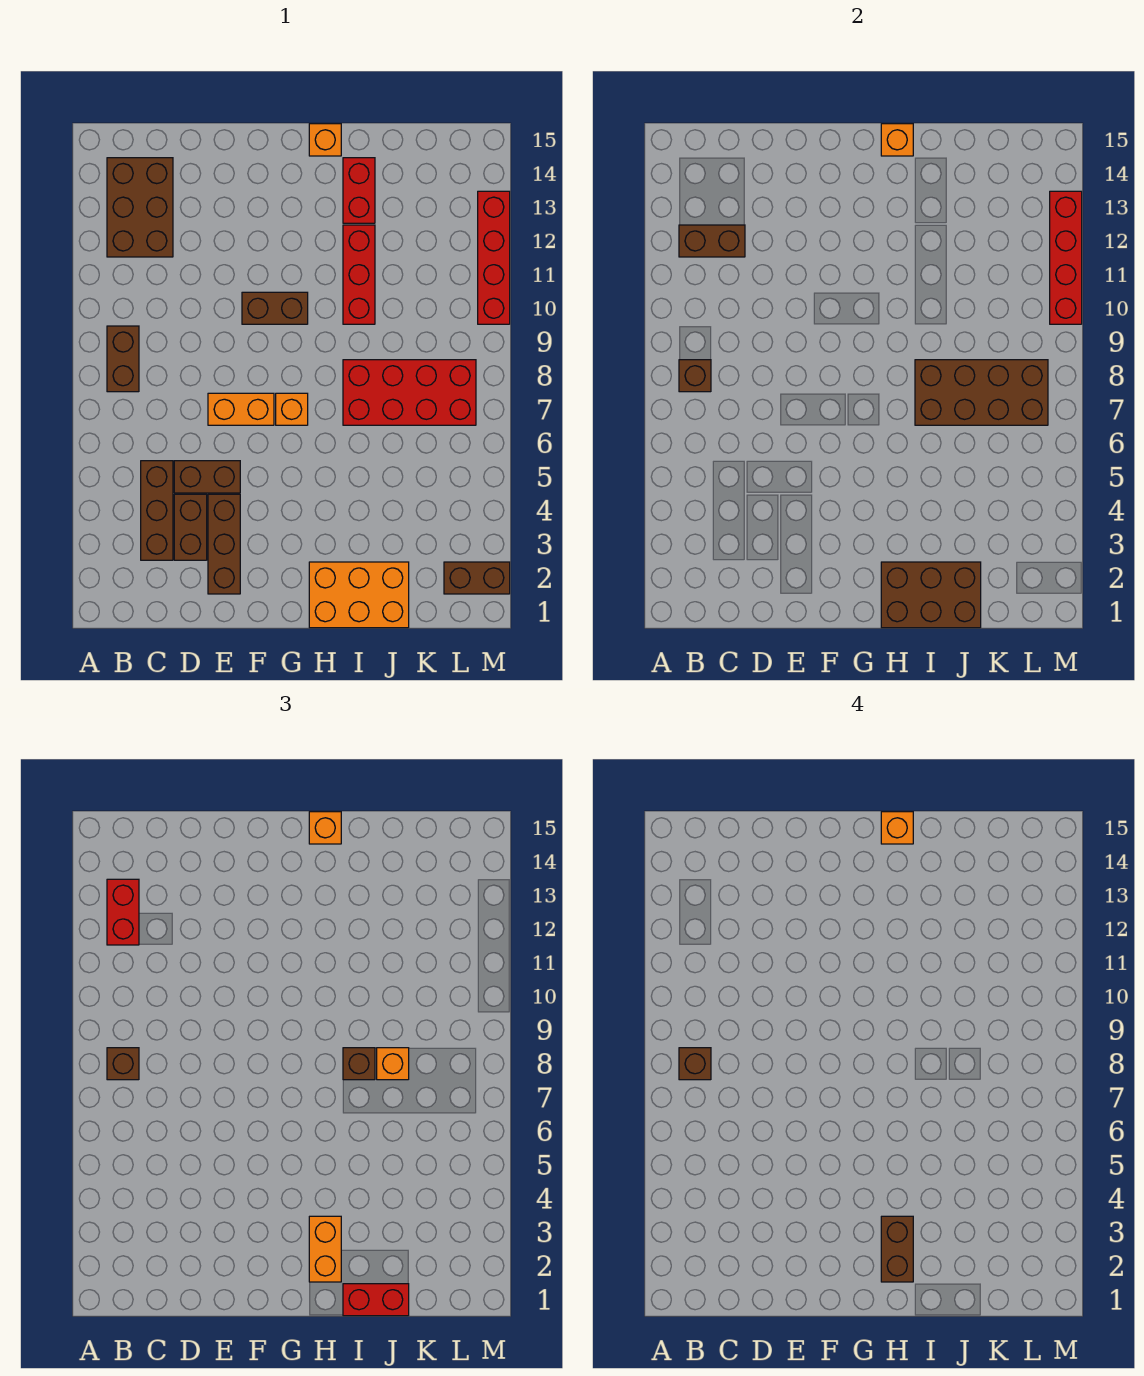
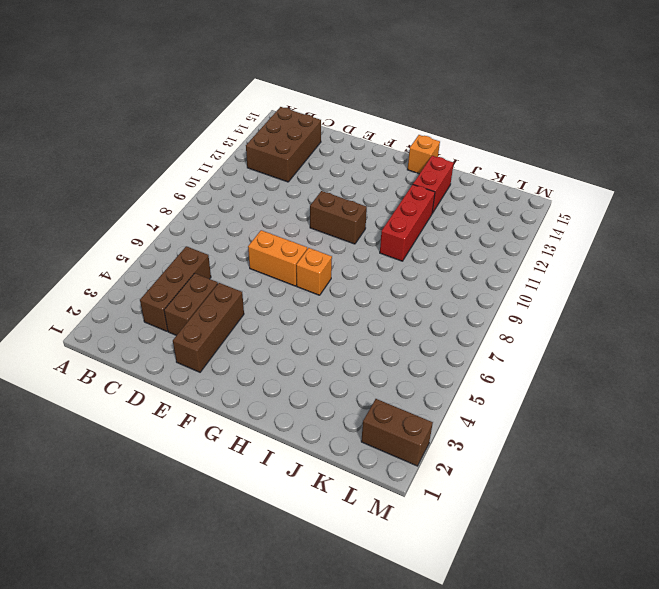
none -> brown 1x2 brick [107,326,139,392]
none -> brown 1x2 brick [174,461,240,493]
none -> orange 2x3 brick [309,562,409,628]
none -> red 2x4 brick [343,360,476,425]

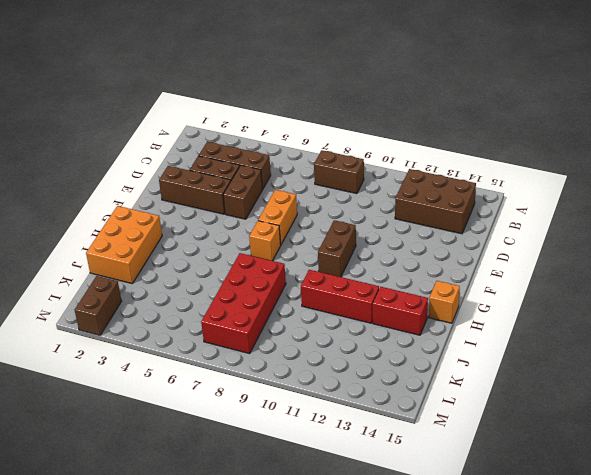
none -> red 1x4 brick [478,191,510,324]
none -> brown 1x1 brick [679,360,711,392]
none -> brown 1x2 brick [679,225,745,257]
none -> brown 2x3 brick [881,562,981,628]

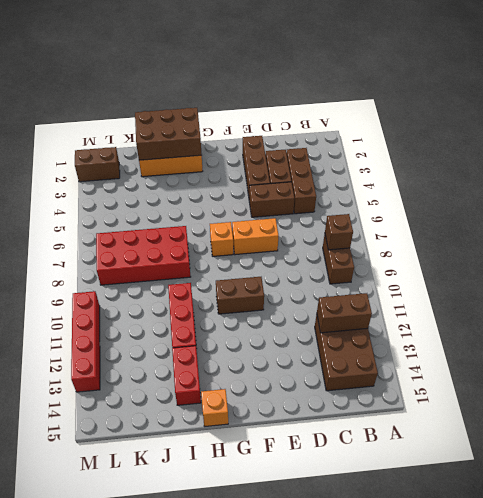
none -> orange 1x1 brick [881,124,913,156]
none -> brown 2x4 brick [915,360,1048,425]
none -> red 1x4 brick [1050,191,1082,324]
none -> brown 1x1 brick [107,1048,139,1080]

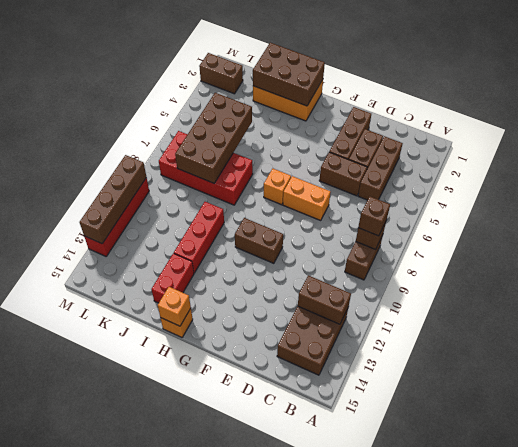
brown 2x4 brick [175,93,252,183] -> brown 2x4 brick turned to [915,360,1048,425]
brown 1x4 brick [79,155,146,244] -> red 1x4 brick [1050,191,1082,324]
none -> red 1x2 brick [107,879,139,945]
none -> orange 1x2 brick [309,1216,341,1282]
none -> orange 1x1 brick [309,812,341,844]
none -> red 1x2 brick [343,1284,409,1316]

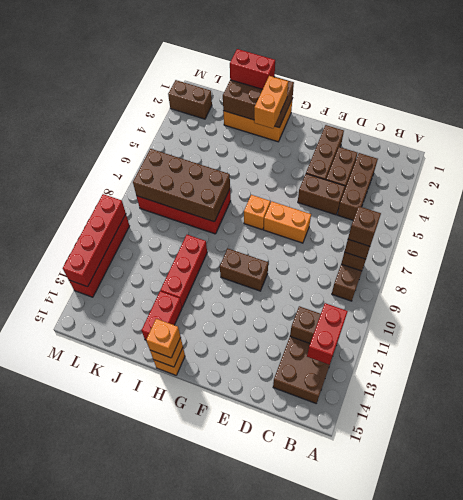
none -> brown 1x1 brick [343,1048,375,1080]
none -> orange 1x1 brick [377,1048,409,1080]
none -> brown 1x2 brick [881,1216,913,1282]
none -> orange 1x1 brick [881,812,913,844]

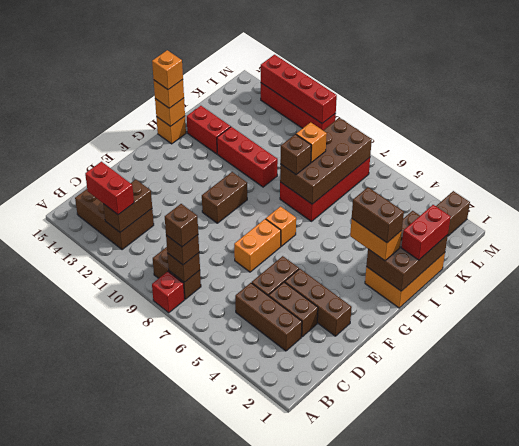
red 1x1 brick [152,272,185,313] -> none

